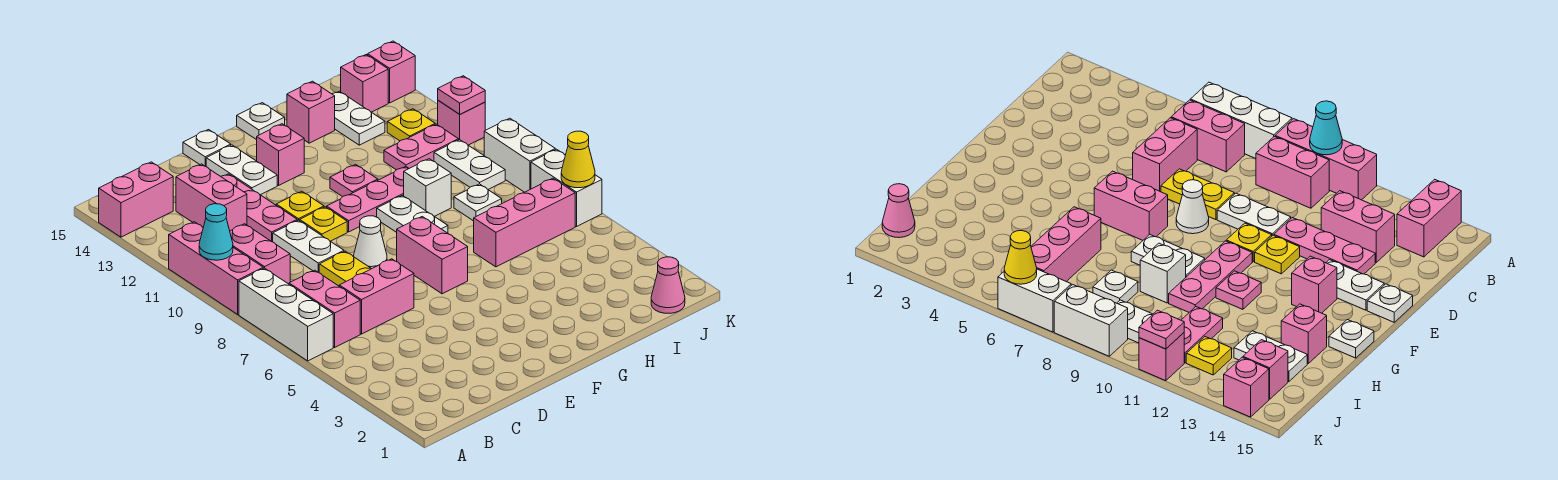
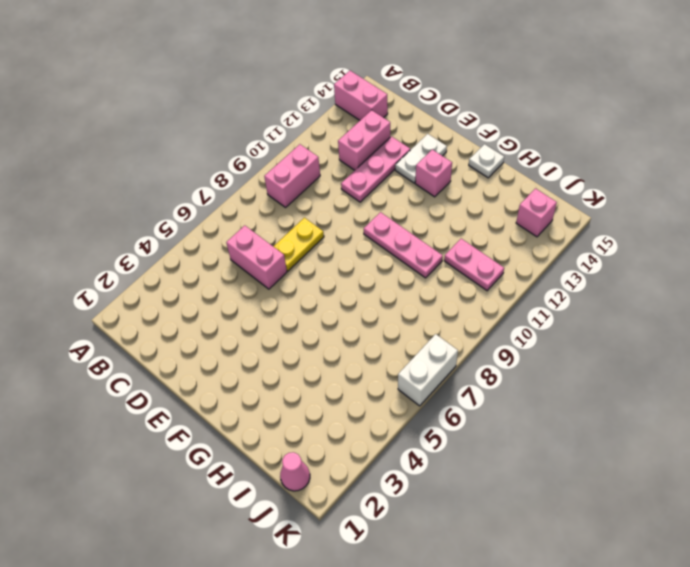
none -> white 1x3 brick [239,268,333,361]
none -> pink 1x3 brick [169,222,263,314]
none -> pink 1x2 brick [289,270,360,347]
none -> white 1x2 plate [273,220,344,273]

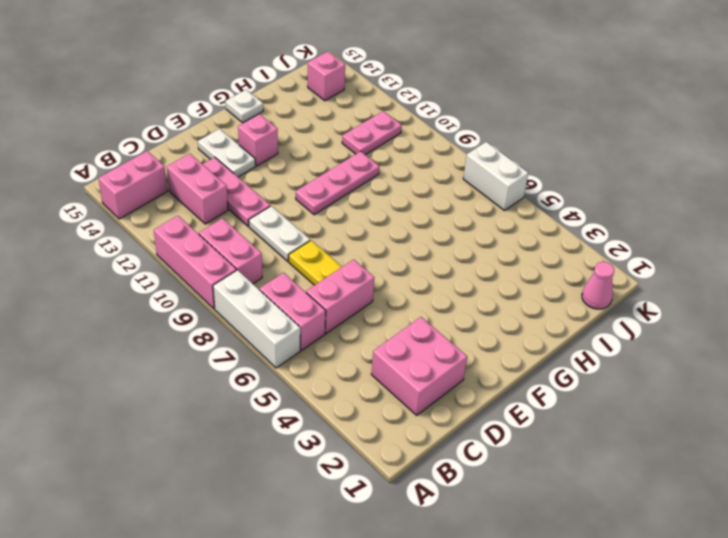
pink 2x2 brick [371,317,467,415] -> none
none -> white 1x1 cone [354,216,387,269]
none -> yellow 1x1 plate [300,207,347,241]
none -> yellow 1x1 plate [276,191,324,221]
none -> white 1x1 plate [183,130,231,167]

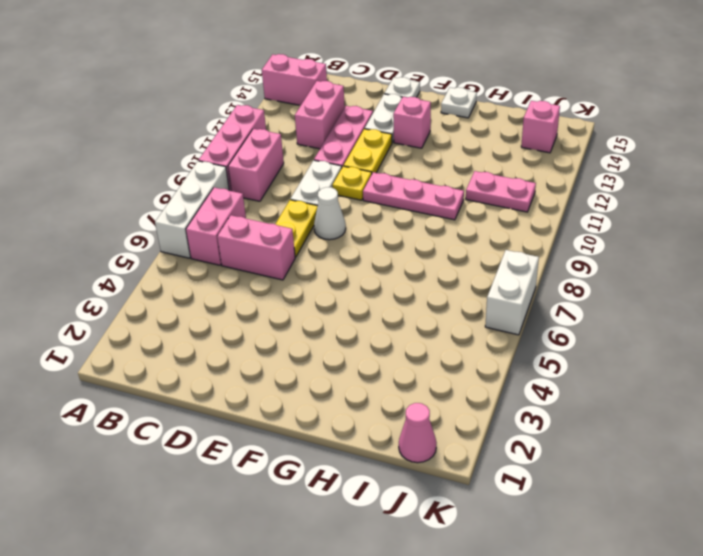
yellow 1x2 plate [344,129,392,173] -> yellow 1x1 plate [276,191,324,221]
none -> pink 1x2 brick [397,217,468,294]
none -> white 1x2 plate [377,195,448,233]
none -> pink 1x1 plate [330,164,378,197]
none -> pink 1x3 brick [474,178,575,267]

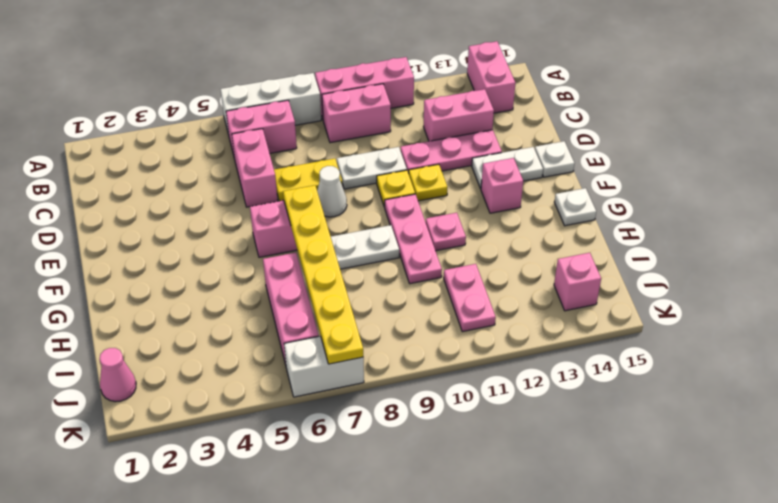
yellow 1x6 plate [283,185,363,364] -> none
none -> white 1x1 brick [404,159,451,216]
none -> pink 1x1 brick [287,81,335,143]
none -> white 1x1 plate [454,184,502,221]
none -> white 1x2 plate [333,91,385,145]

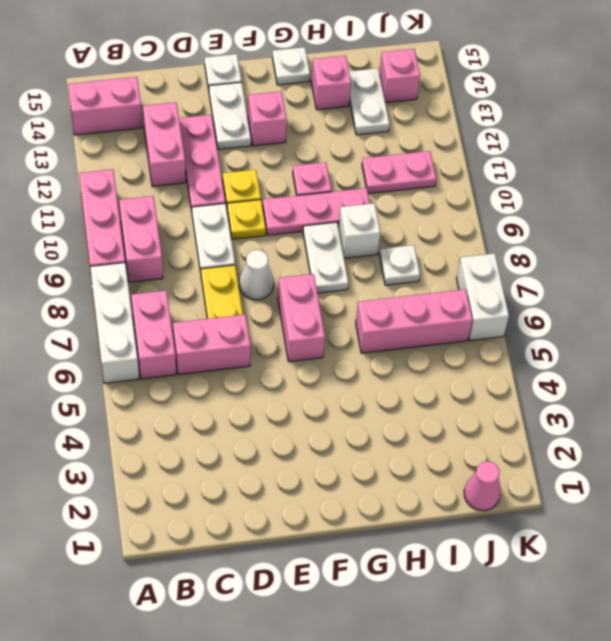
none -> white 1x2 plate [434,140,505,189]
none -> yellow 1x1 plate [387,109,435,141]
none -> white 1x2 brick [484,118,555,192]
none -> pink 1x1 brick [438,101,485,145]

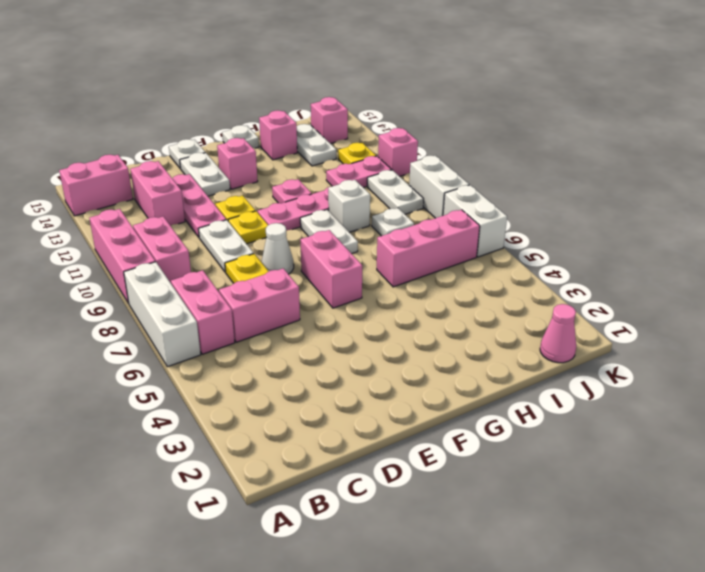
none -> pink 1x1 brick [368,41,415,103]
none -> cyan 1x1 cone [199,204,233,260]
none -> yellow 1x1 cone [561,131,595,188]
none -> pink 1x1 plate [438,76,485,114]

